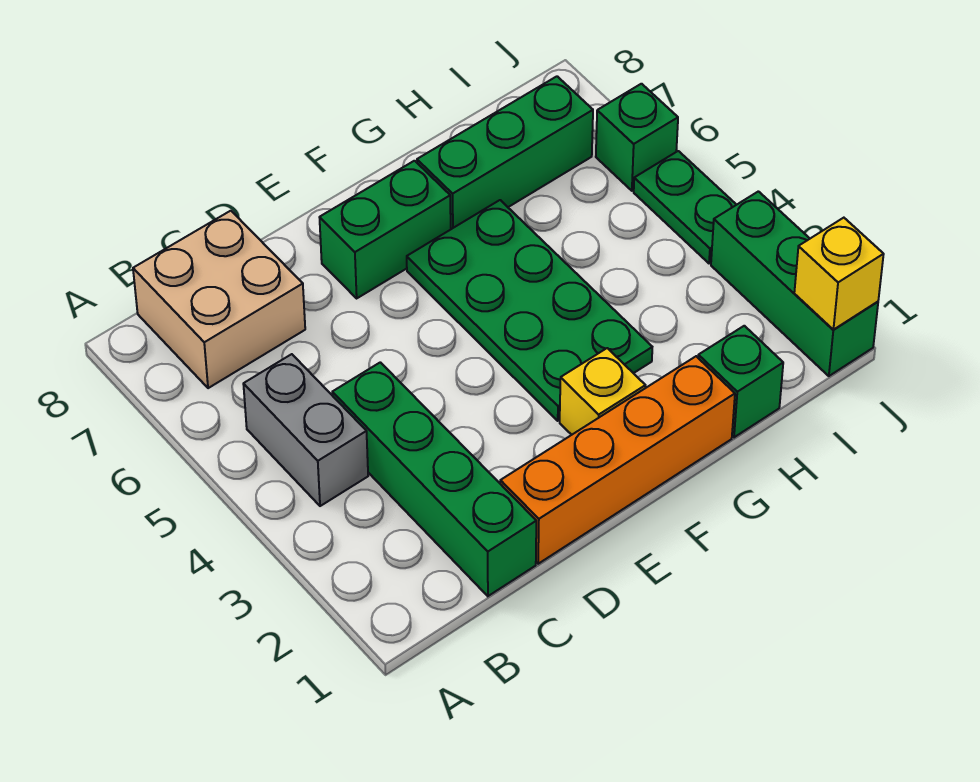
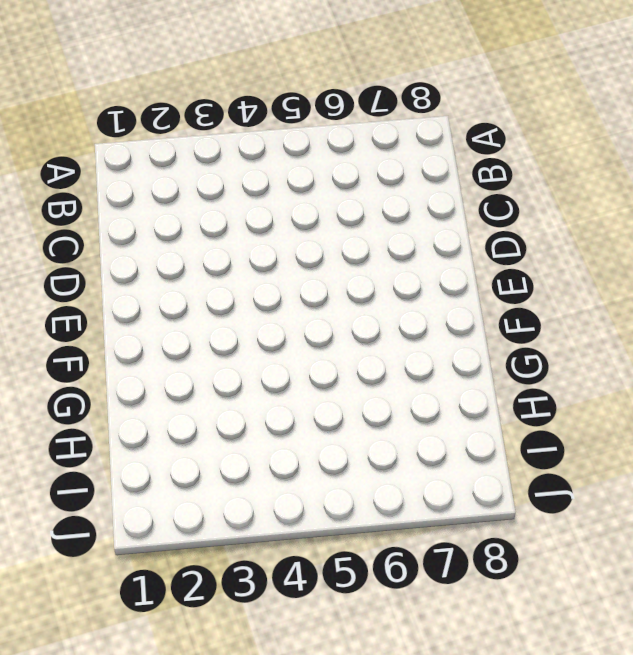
none -> grey 1x2 brick [243,354,368,506]
none -> tan 2x2 brick [133,211,305,388]
none -> green 1x4 brick [332,362,536,596]

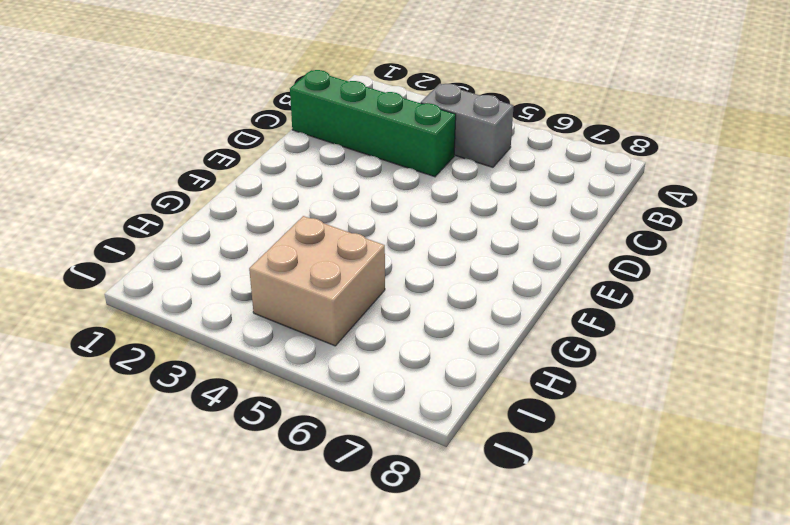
tan 2x2 brick [249,216,385,346] -> tan 2x2 brick moved to [133,211,305,388]
none -> orange 1x4 brick [500,356,735,564]
none -> green 1x2 brick [319,161,451,298]
none -> yellow 1x1 brick [560,348,645,435]

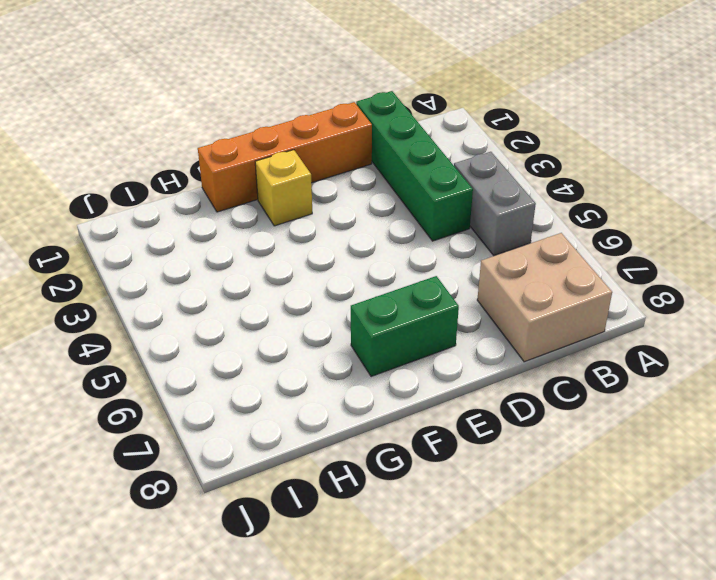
none -> green 2x4 plate [407,200,652,421]
none -> green 1x3 brick [417,76,593,229]
none -> green 1x1 brick [698,326,783,437]

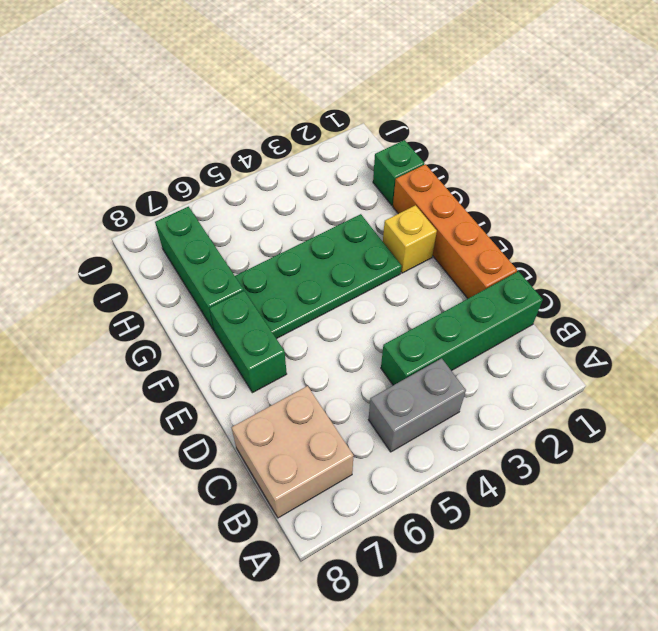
none -> green 1x3 brick [711,191,878,376]
none -> green 1x2 plate [634,151,736,263]
none -> green 1x1 brick [596,84,678,191]

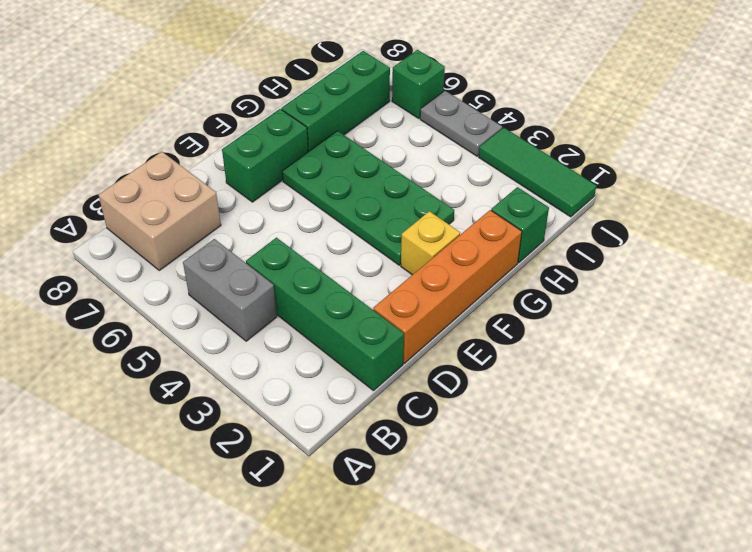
green 1x3 tile [479,128,596,217] -> green 1x3 brick [711,191,878,376]
grey 1x2 plate [420,91,502,156] -> green 1x2 plate [634,151,736,263]
none -> yellow 1x1 brick [794,218,884,330]

